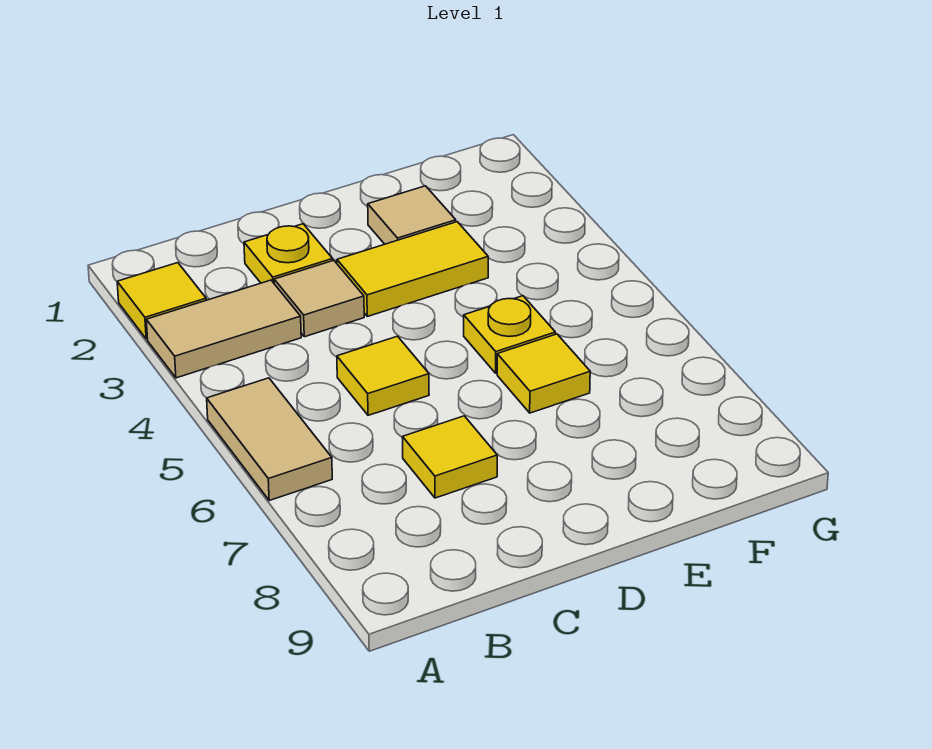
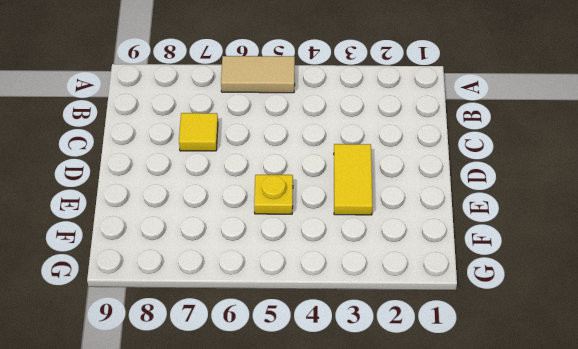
none -> yellow 1x1 tile [117,263,206,339]
none -> tan 1x2 tile [146,280,301,378]

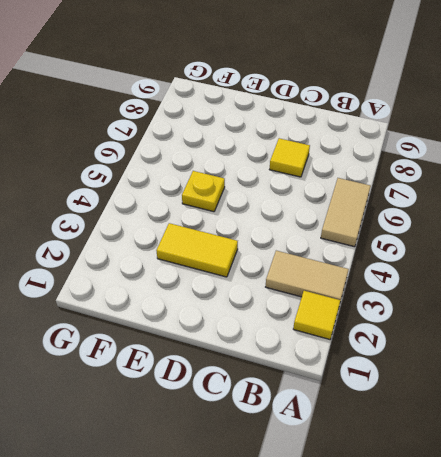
none -> yellow 1x1 plate [244,224,333,283]
none -> tan 1x1 tile [274,260,364,337]

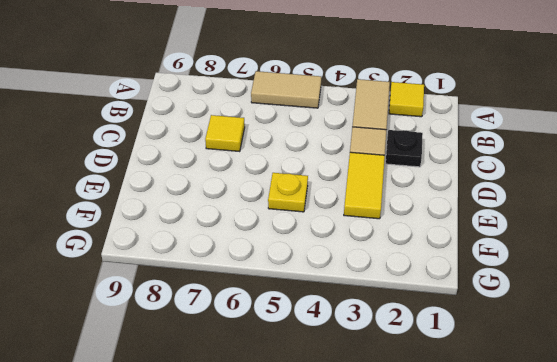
black 1x1 plate [386,130,423,167] -> yellow 1x1 plate [244,224,333,283]
none -> yellow 1x1 tile [337,336,429,415]
none -> tan 1x1 tile [368,186,456,244]

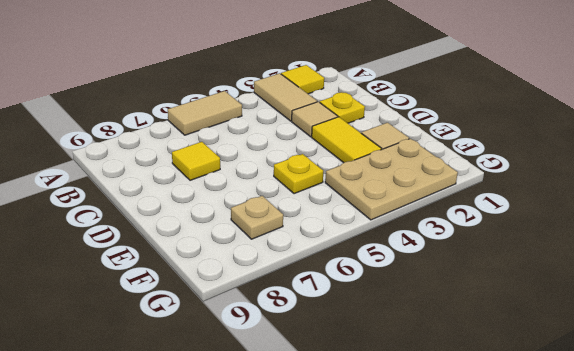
tan 2x3 plate [325,139,458,220] -> none
tan 1x1 plate [231,196,283,239] -> none
none -> yellow 1x1 tile [337,336,429,415]
none -> yellow 1x1 tile [497,334,590,413]

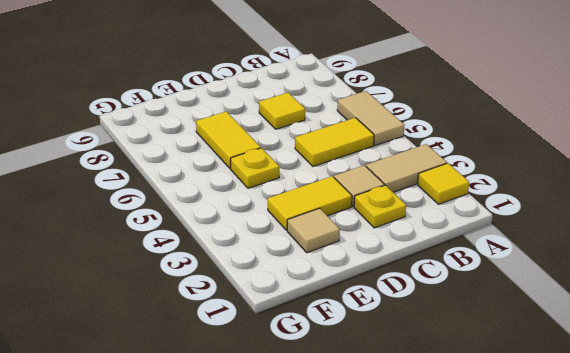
yellow 1x2 tile [295,118,374,166] -> yellow 1x1 tile [337,336,429,415]
yellow 1x2 tile [196,111,261,168] -> yellow 1x1 tile [497,334,590,413]

